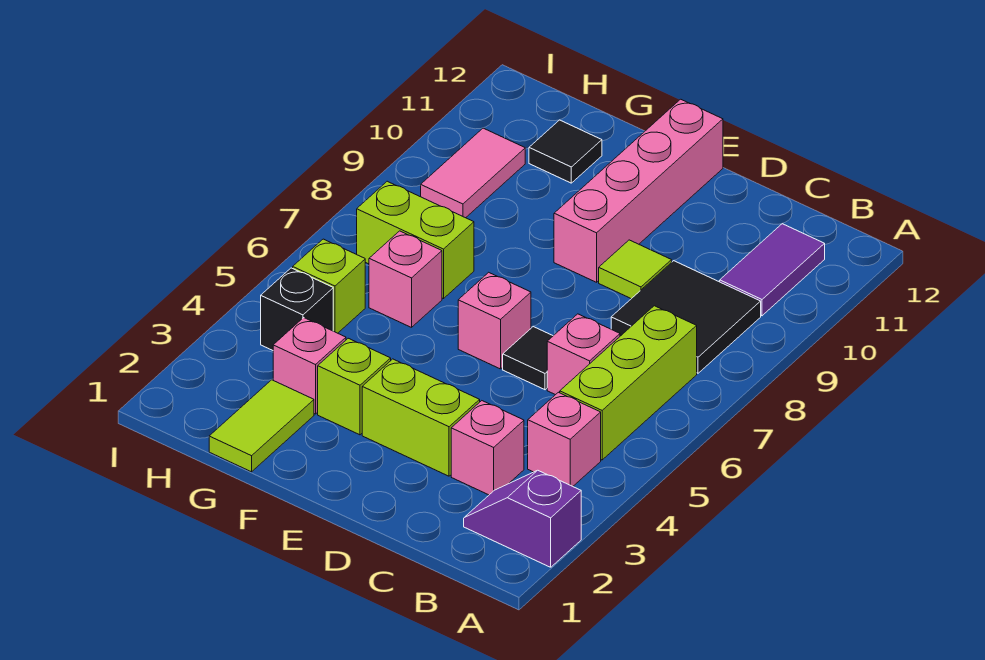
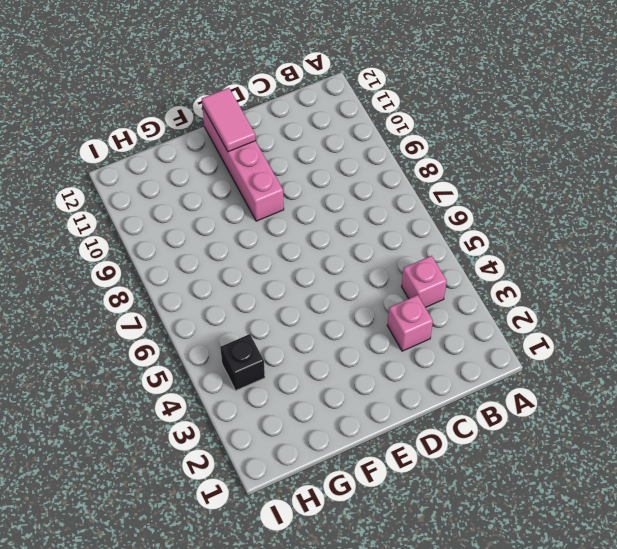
pink 1x2 tile [202,88,256,152] -> pink 1x2 tile moved to [421,128,525,218]
none -> purple 1x2 slope [464,470,581,567]
none -> lime 1x3 brick [560,306,697,460]
none -> black 2x2 tile [611,261,761,373]

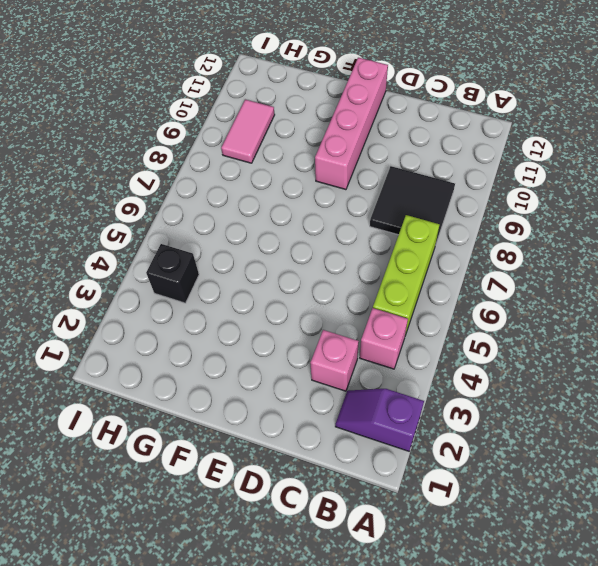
none -> purple 1x2 tile [720,224,825,316]
none -> pink 1x1 brick [547,314,620,395]
none -> lime 1x2 brick [362,359,480,476]

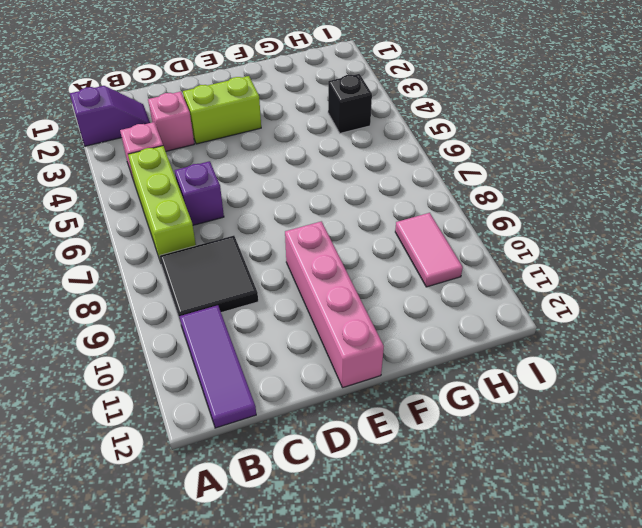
purple 1x3 tile [179,305,256,428] -> purple 1x2 tile [720,224,825,316]
purple 1x1 brick [175,161,224,225] -> pink 1x1 brick [547,314,620,395]
none -> black 1x1 tile [503,326,553,390]
none -> lime 1x1 tile [599,240,672,299]
none -> pink 1x1 brick [458,272,531,369]

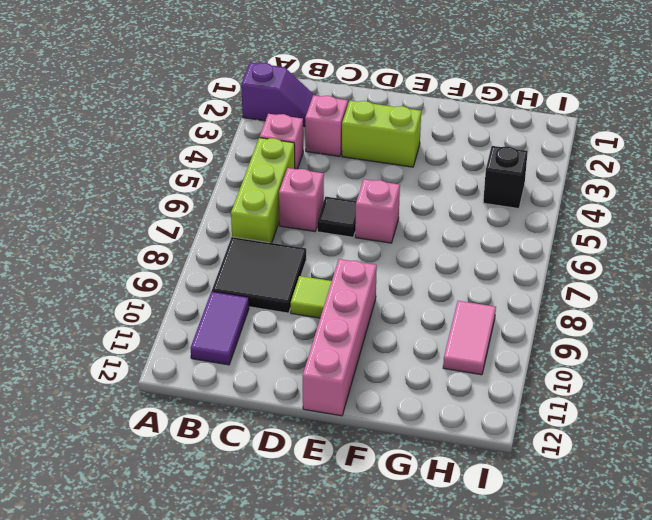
none -> lime 1x1 brick [318,338,391,435]
none -> lime 1x2 tile [209,380,314,472]
none -> pink 1x1 brick [273,318,346,414]

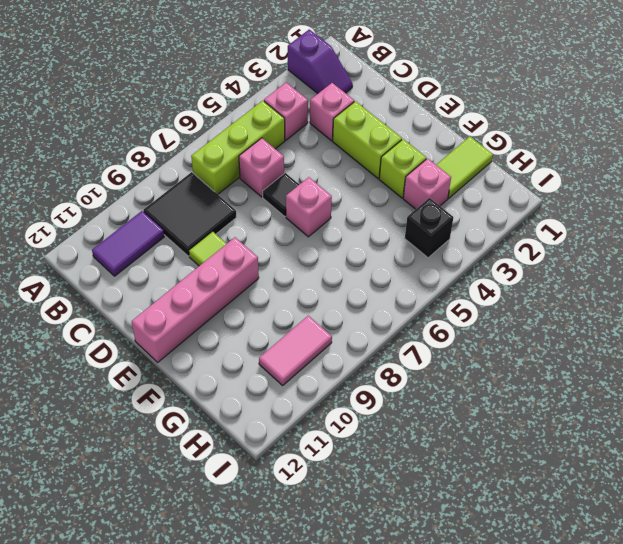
none -> pink 1x1 brick [369,231,442,327]
none -> lime 1x2 brick [357,181,474,299]
none -> black 1x1 tile [529,120,602,183]

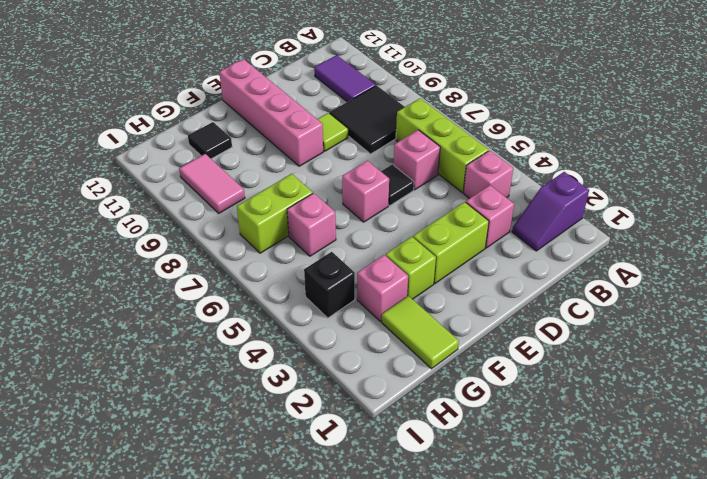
none -> lime 1x1 brick [293,239,365,333]

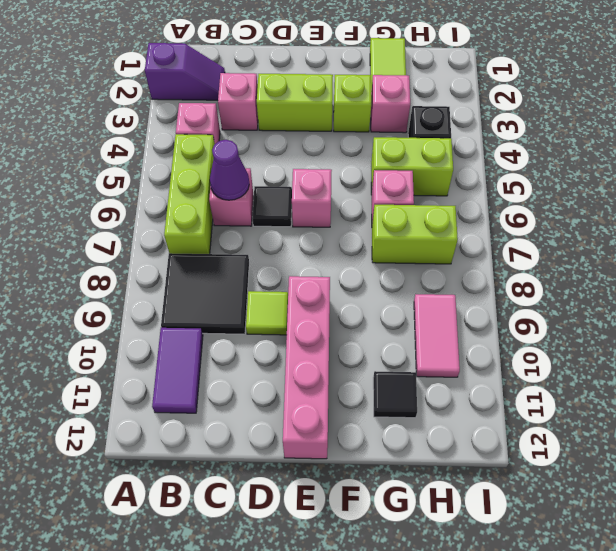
purple 1x1 cone [210,140,249,200] -> none
lime 1x2 brick [371,137,453,196] -> lime 1x1 brick [293,239,365,333]

